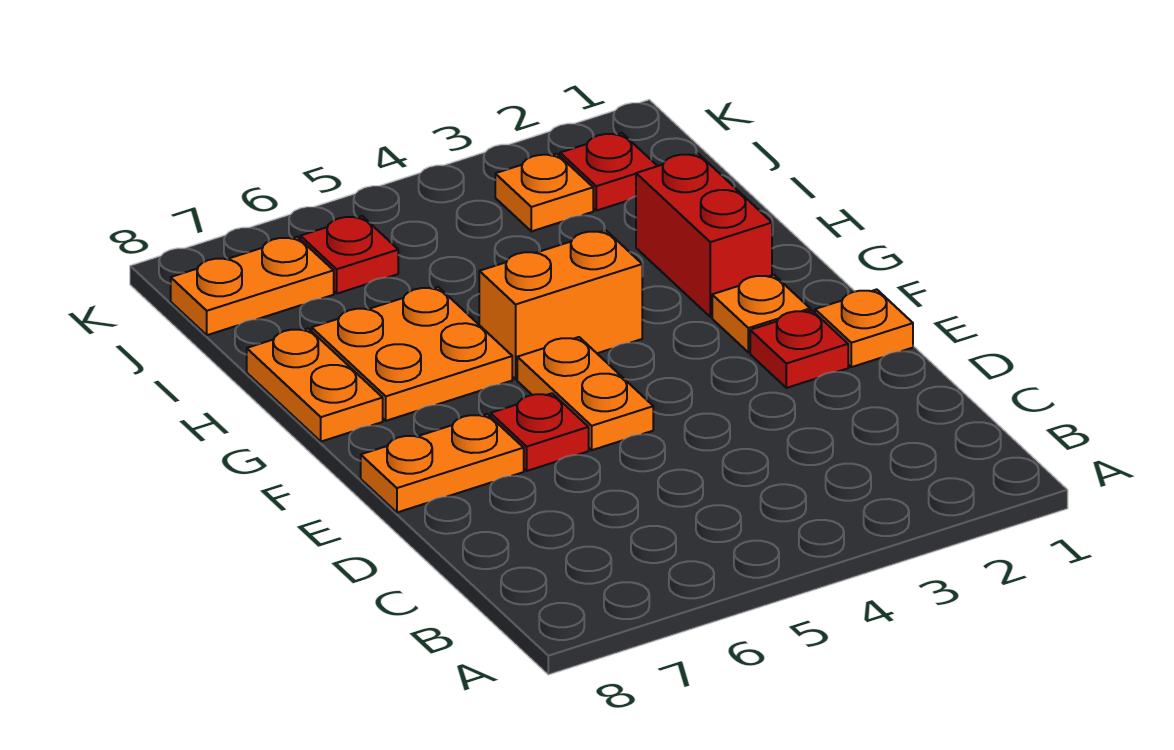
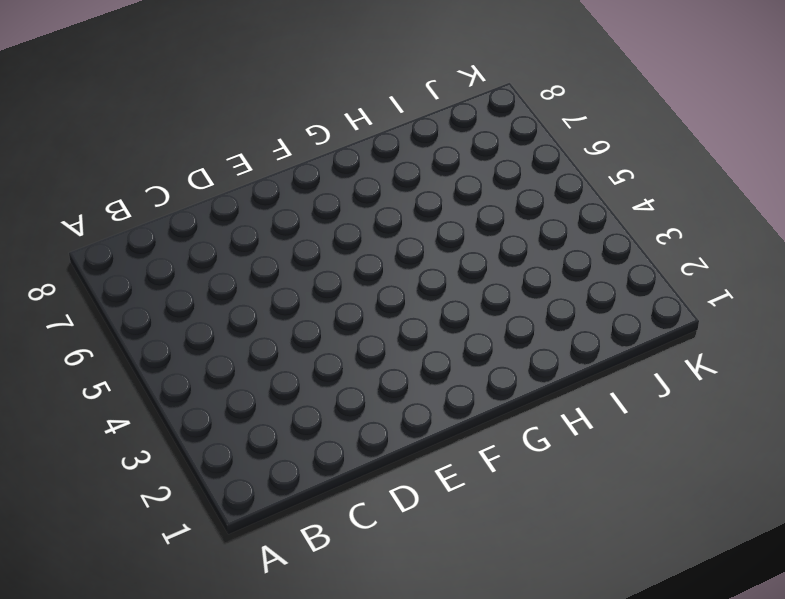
none -> orange 1x1 plate [815,289,913,367]
none -> red 1x1 plate [750,310,848,388]
none -> orange 1x2 plate [517,337,653,450]

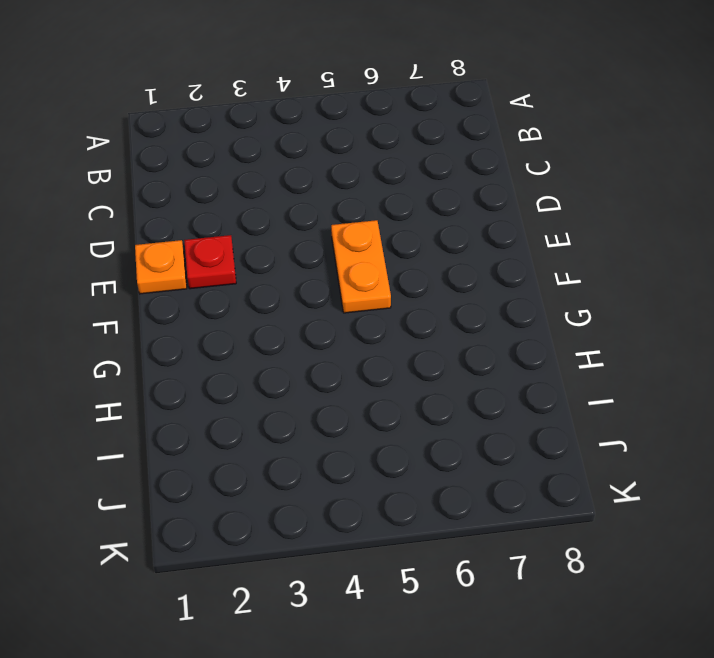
none -> red 1x1 plate [491,393,589,471]
none -> orange 1x2 plate [361,414,524,512]
none -> orange 1x1 plate [712,275,810,352]

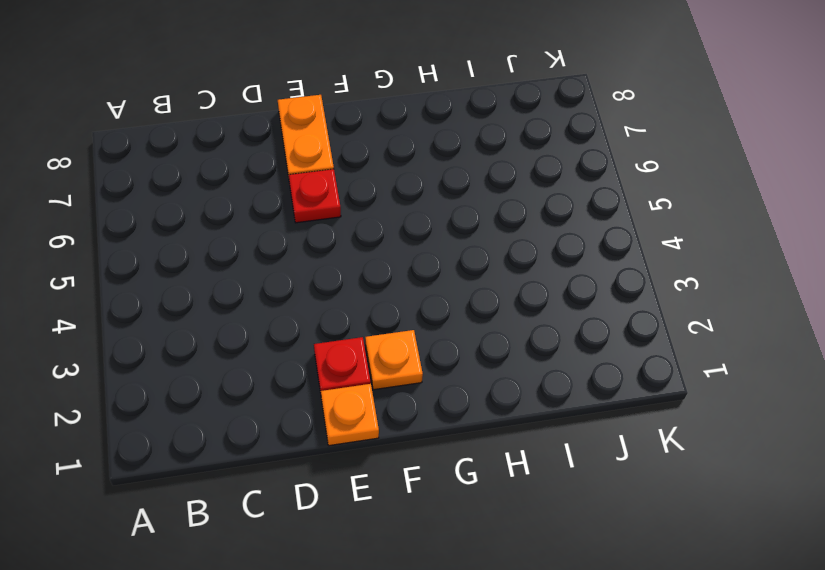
none -> orange 1x2 plate [517,337,653,450]
none -> red 1x2 brick [636,153,772,317]
none -> orange 1x2 brick [479,230,642,379]

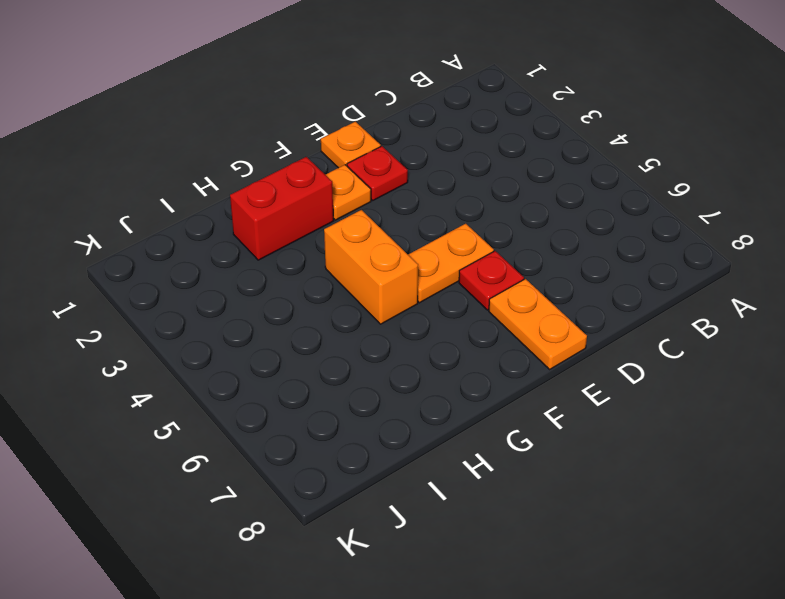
none -> orange 2x2 plate [312,287,512,421]
none -> orange 1x2 plate [247,328,383,442]
none -> red 1x1 plate [560,133,657,211]

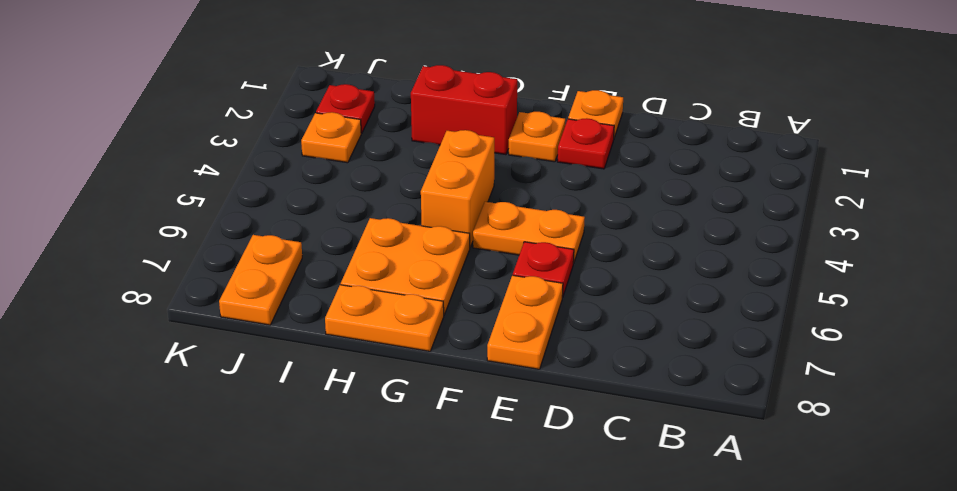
none -> red 1x1 plate [300,216,398,294]

